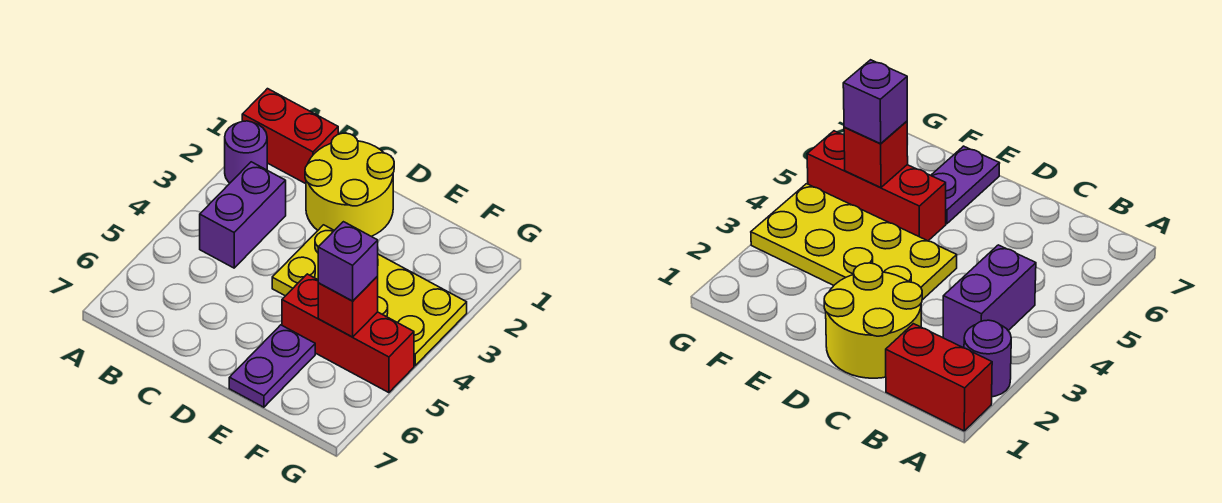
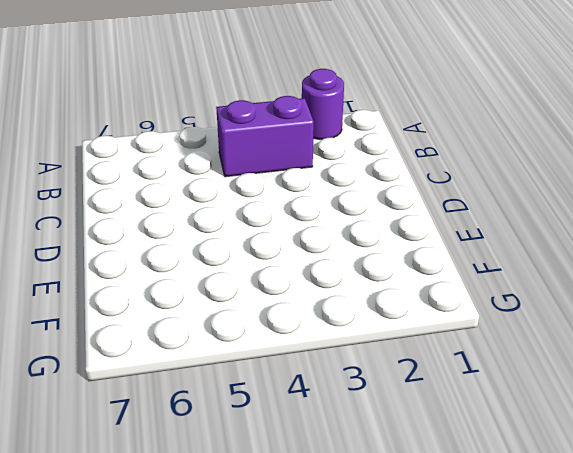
none -> red 1x2 brick [242,89,338,184]
none -> yellow 2x2 round brick [305,133,394,236]

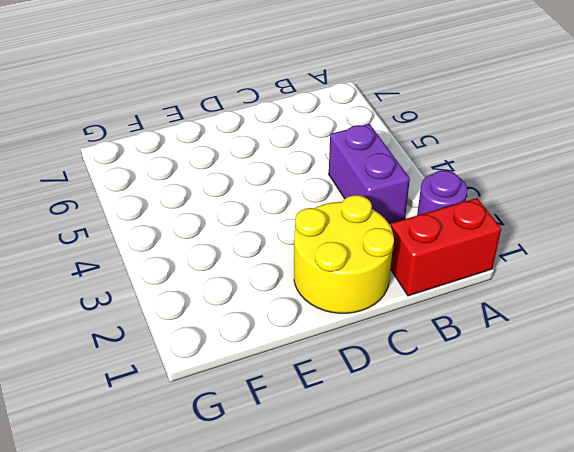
none -> yellow 2x4 plate [272,225,467,366]
none -> red 1x3 brick [282,274,414,393]

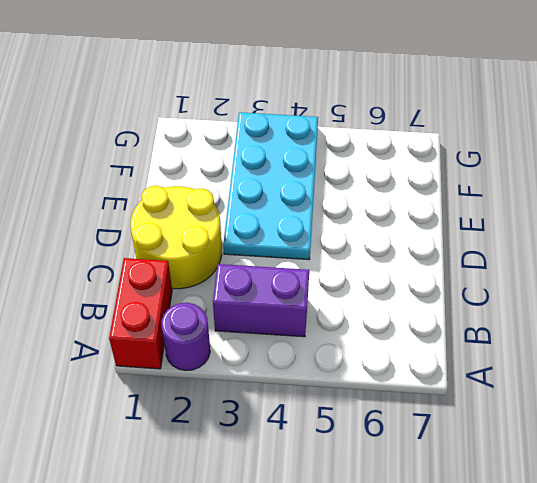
cyan 2x4 plate [223,112,318,260] -> yellow 2x4 plate [272,225,467,366]
none -> red 1x3 brick [282,274,414,393]
none -> purple 1x2 plate [229,325,315,407]

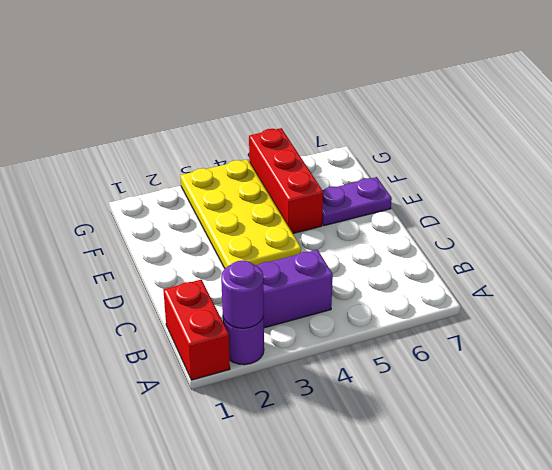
purple 1x1 round brick [221,260,264,328] -> none
none -> yellow 2x2 round brick [305,133,394,236]
none -> red 1x1 brick [318,276,378,337]

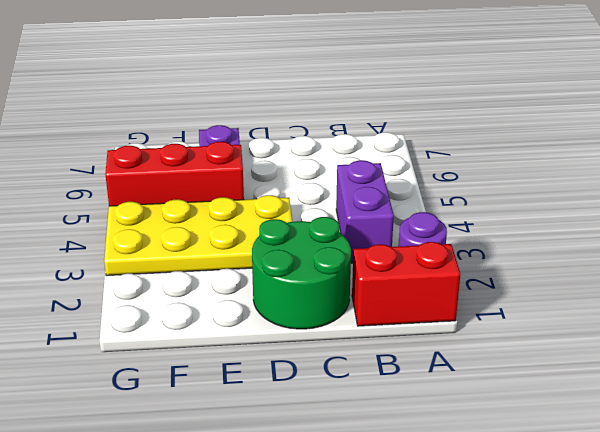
green 2x2 round brick [252,217,351,329] -> yellow 2x2 round brick [305,133,394,236]
none -> red 1x1 brick [318,276,378,337]
none -> purple 1x1 brick [318,222,378,301]

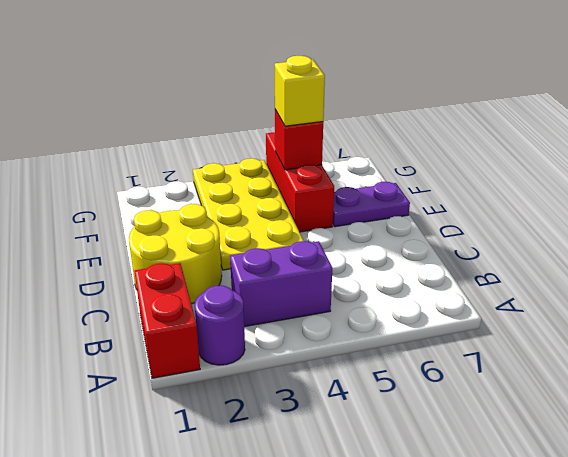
yellow 1x1 brick [275,56,325,126] -> purple 1x1 brick [318,222,378,301]

